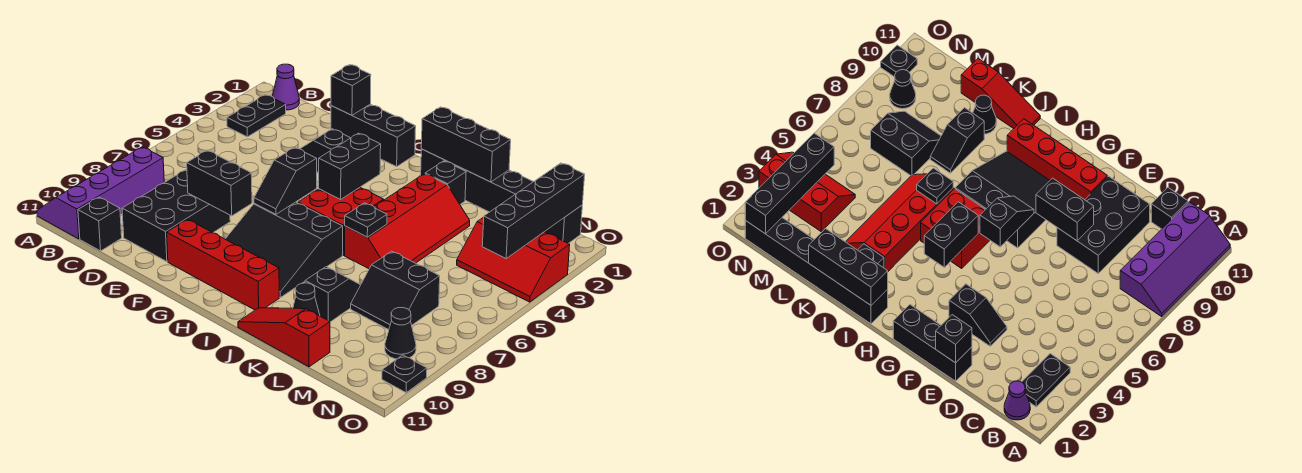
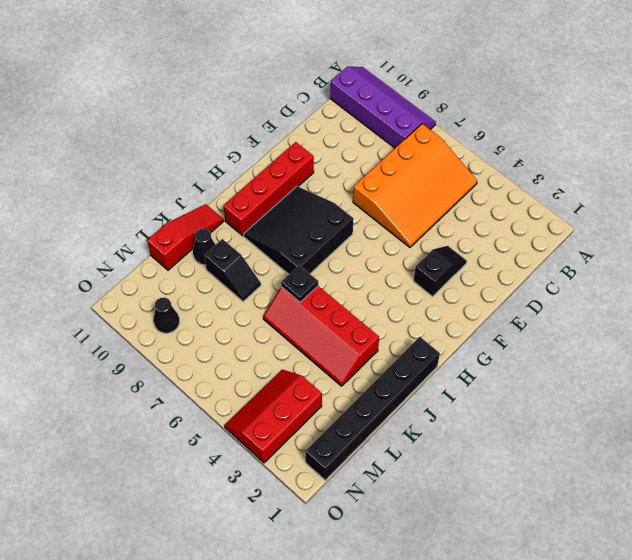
orange 3x4 slope [353,124,477,247] -> none
none -> purple 1x1 cone [272,64,299,110]
none -> black 1x2 plate [227,95,286,137]
none -> black 1x1 brick [78,197,122,251]

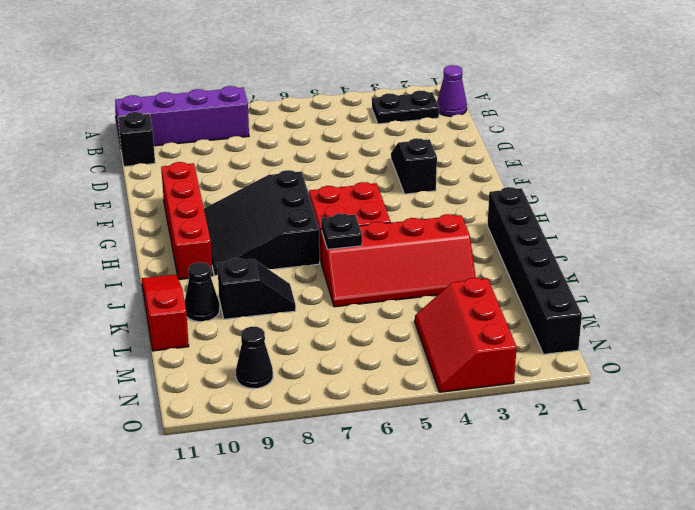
none -> black 2x3 brick [122,170,230,262]
none -> black 1x3 brick [331,104,416,167]
none -> black 1x1 brick [425,161,466,204]

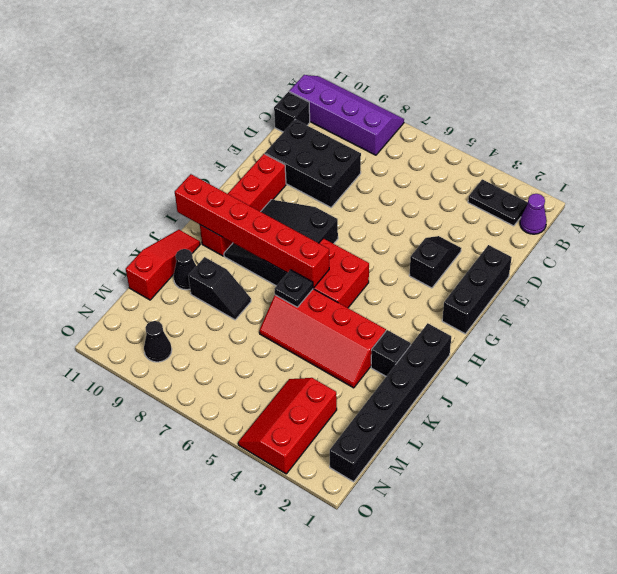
red 1x6 brick [175,174,329,288] -> none
none -> black 2x2 slope [351,251,440,330]
none -> black 1x1 plate [382,355,427,393]
none -> black 1x1 brick [331,65,371,115]

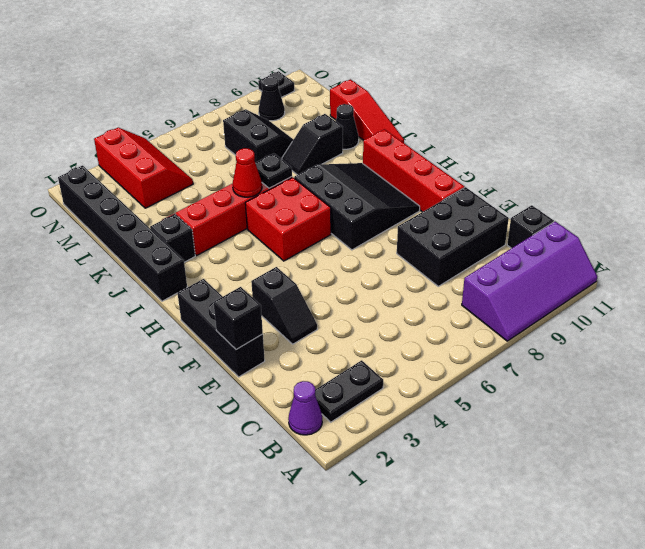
red 1x1 cone [232,148,262,197] -> none
none -> black 1x2 brick [187,150,252,216]
none -> black 1x2 slope [254,147,317,214]
none -> black 1x2 brick [319,133,381,199]

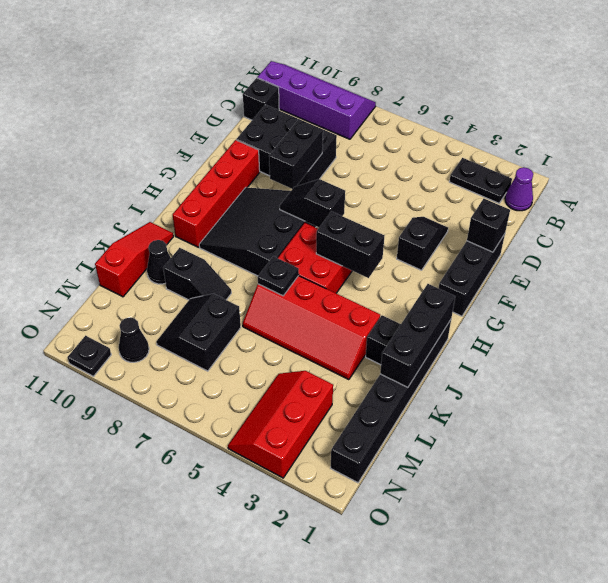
none -> black 1x4 brick [482,163,585,258]

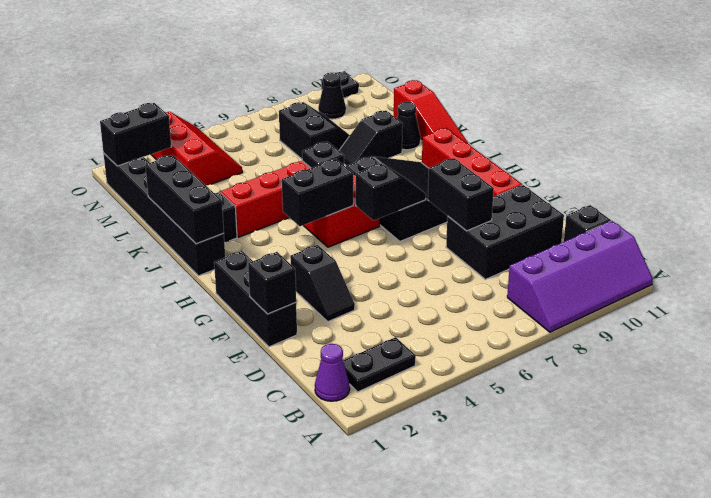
black 1x2 brick [100,103,171,166] -> black 1x4 brick [482,163,585,258]

